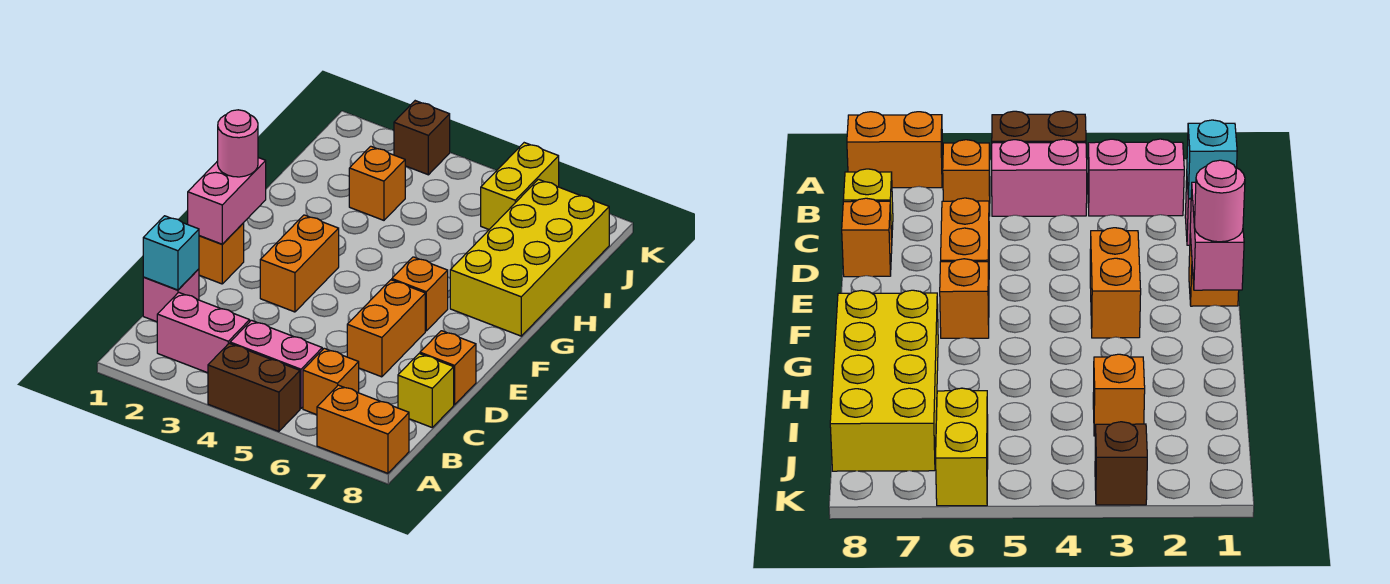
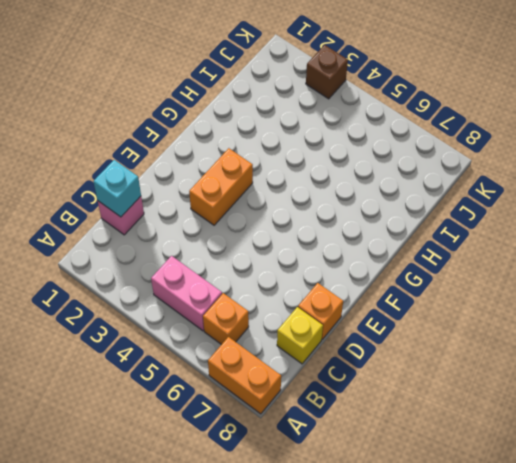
none -> brown 1x2 brick [208,343,300,431]
none -> pink 1x2 brick [157,292,250,373]
none -> orange 1x2 brick [347,280,425,377]

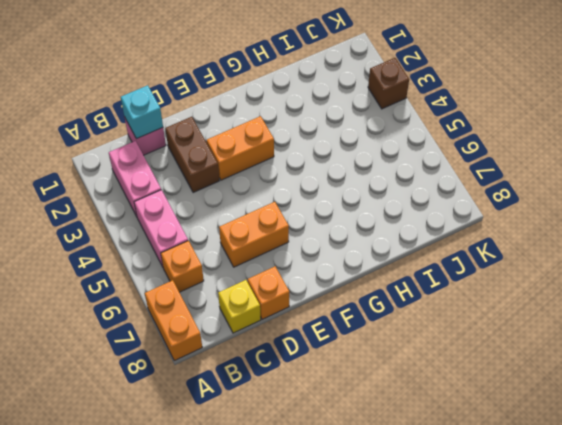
brown 1x2 brick [165,117,219,193] -> brown 1x2 brick moved to [208,343,300,431]
none -> orange 1x1 brick [199,223,244,284]
none -> orange 1x1 brick [392,257,448,331]
none -> yellow 2x4 brick [450,179,609,336]

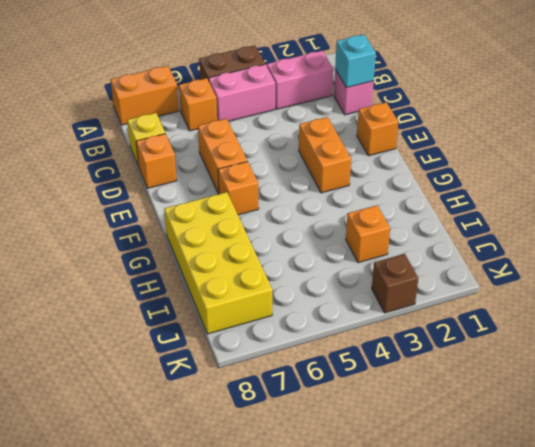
none -> yellow 1x2 brick [481,143,559,229]
none -> pink 1x2 brick [188,158,266,244]
none -> pink 1x1 round brick [218,110,258,177]

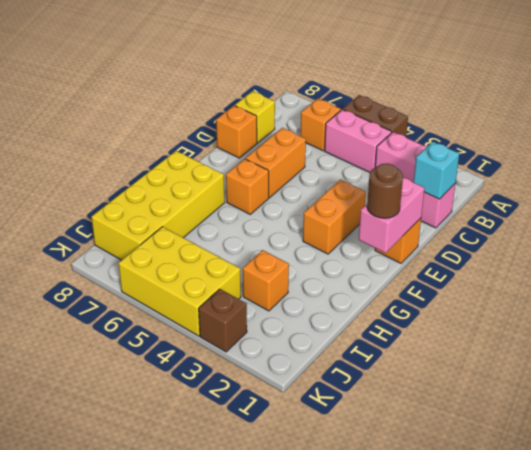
brown 1x1 round brick [367,163,403,218] -> pink 1x1 round brick [218,110,258,177]
yellow 2x3 brick [119,227,241,336] -> yellow 1x2 brick [481,143,559,229]
none -> orange 1x2 brick [317,385,409,473]

